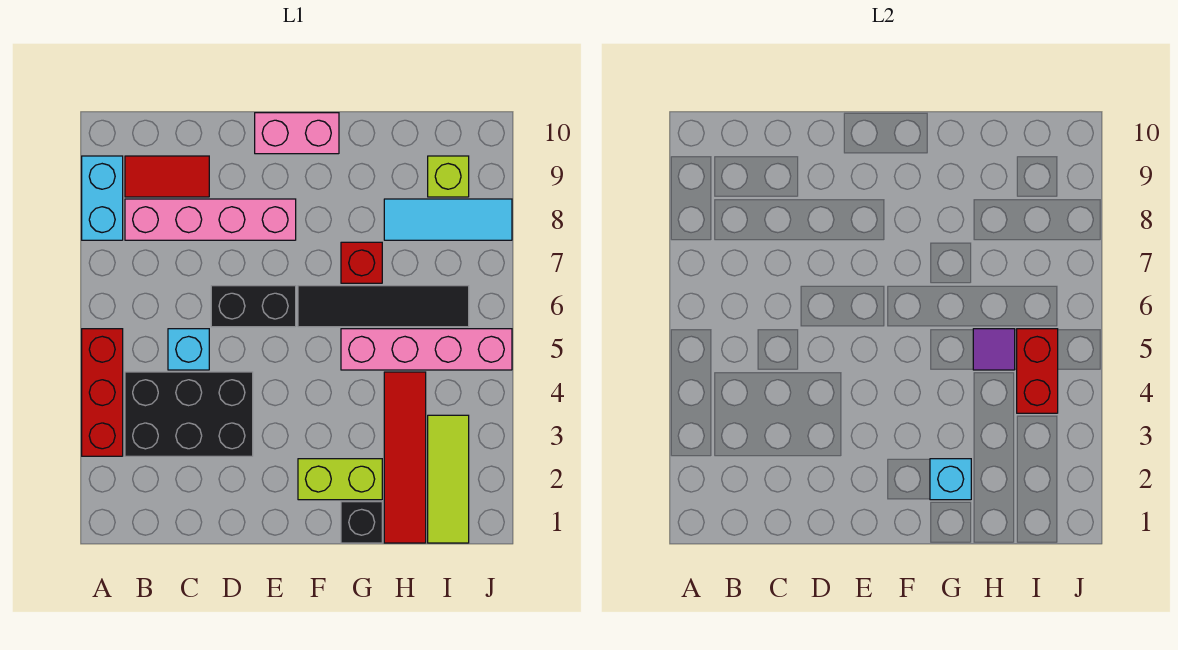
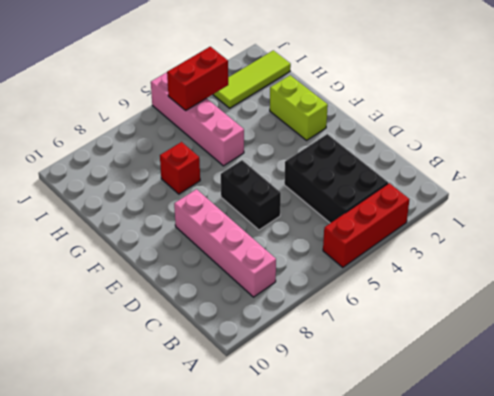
none -> cyan 1x2 brick [82,156,123,240]
none -> red 1x2 tile [125,156,209,197]
none -> cyan 1x1 brick [168,329,209,370]

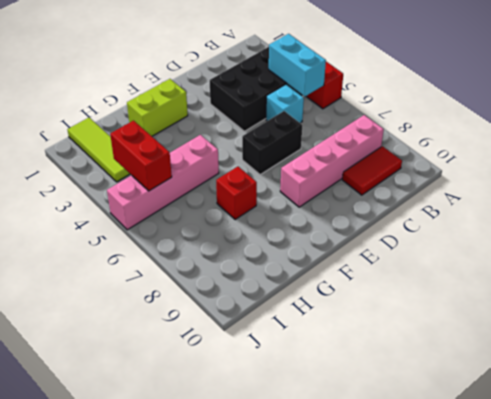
cyan 1x2 brick [269,34,326,96] -> cyan 1x2 brick moved to [82,156,123,240]
none -> pink 1x2 brick [255,113,339,154]
none -> black 1x4 tile [298,286,469,327]
none -> black 1x1 brick [341,502,382,543]

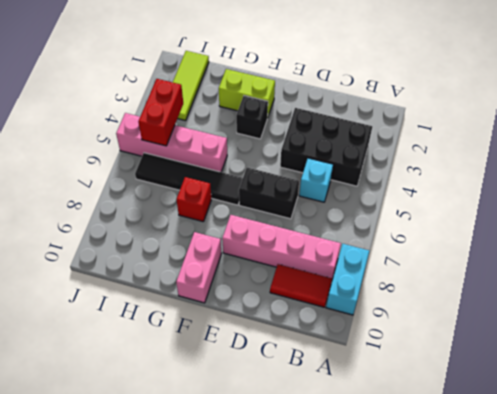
black 1x1 brick [236,96,268,139] -> black 1x1 brick moved to [341,502,382,543]
pink 1x2 brick [176,232,222,303] -> pink 1x2 brick turned to [255,113,339,154]
none -> red 1x3 brick [82,329,123,456]
none -> red 1x4 tile [384,372,426,543]
none -> cyan 1x3 tile [384,199,512,240]

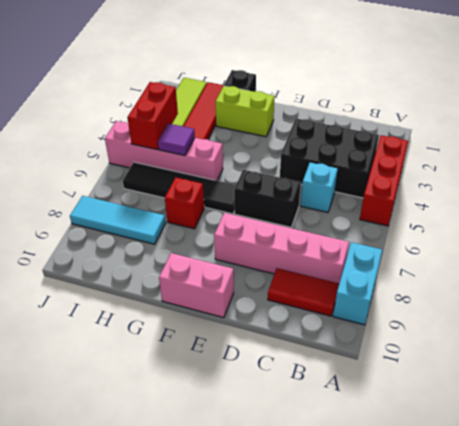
none -> lime 1x1 brick [428,156,469,197]
none -> cyan 1x1 brick [930,459,971,500]

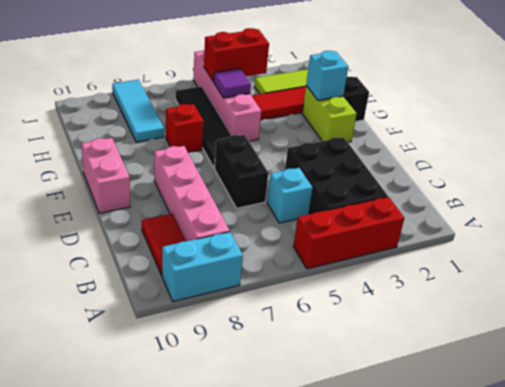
none -> lime 1x1 brick [428,156,469,197]

